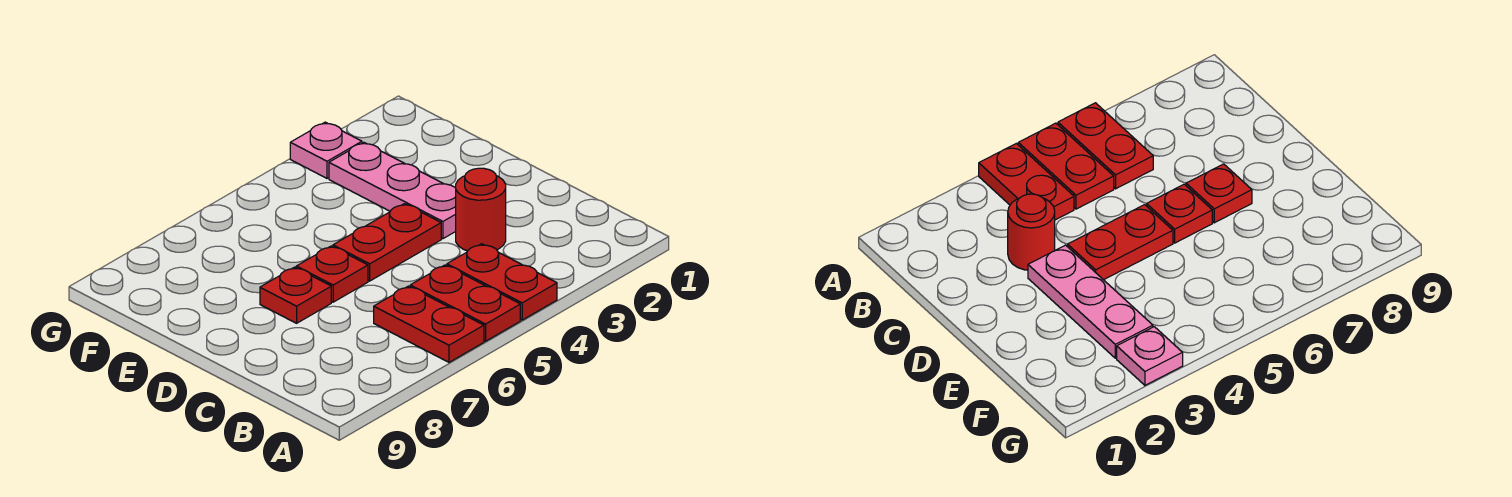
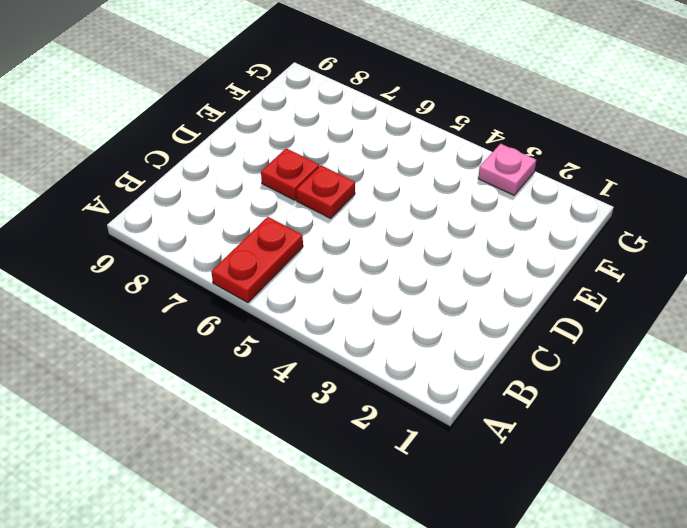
none -> red 1x2 plate [447,244,557,320]
none -> red 1x2 plate [410,265,520,341]

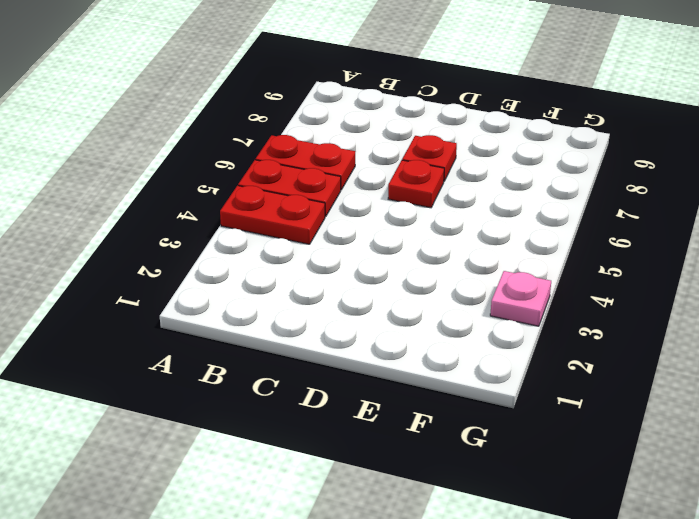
none -> red 1x1 round brick [456,168,506,251]
none -> pink 1x3 plate [329,142,456,239]

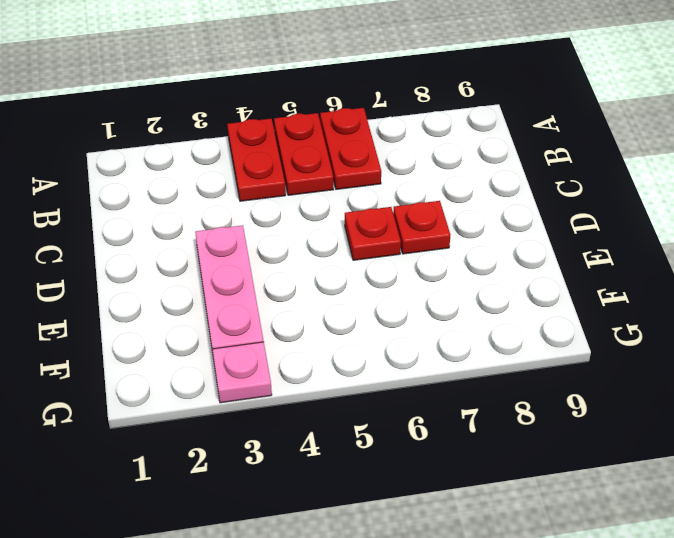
none -> red 1x1 round brick [456,168,506,251]
none -> red 1x2 plate [333,204,441,281]

